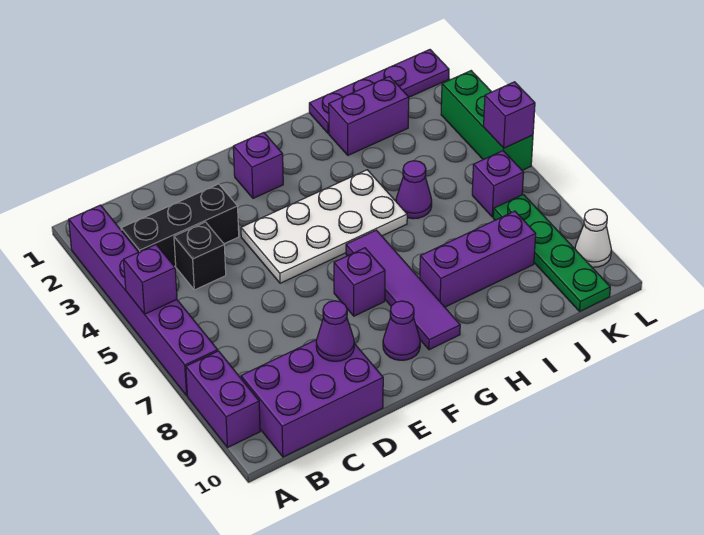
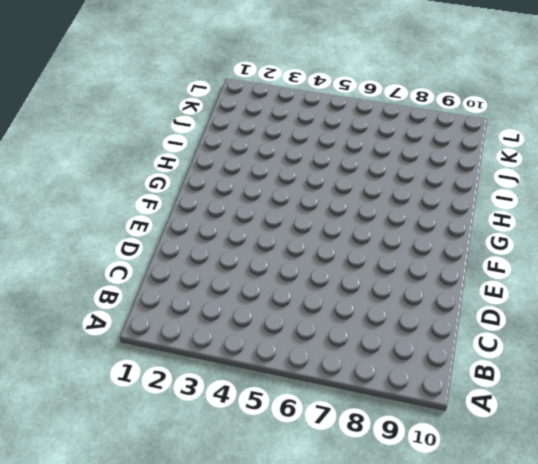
none -> purple 1x6 brick [69,205,218,396]
none -> purple 1x2 brick [186,351,260,448]
none -> black 1x3 brick [121,184,239,266]

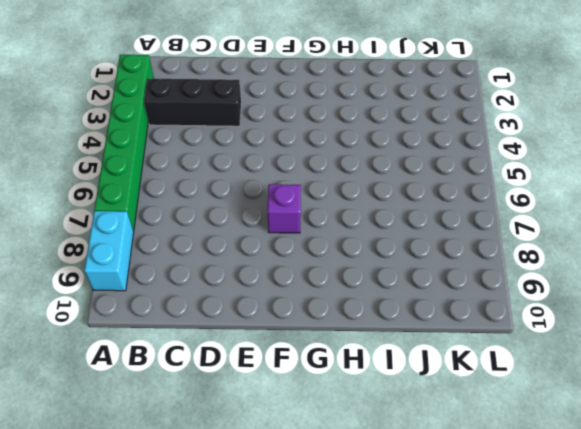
green 1x6 brick [94,54,154,231] -> purple 1x6 brick [69,205,218,396]
cyan 1x2 brick [84,211,134,291] -> purple 1x2 brick [186,351,260,448]
none -> purple 2x3 brick [241,340,383,457]
none -> black 1x1 brick [174,222,226,290]
none -> white 2x4 plate [241,170,407,283]

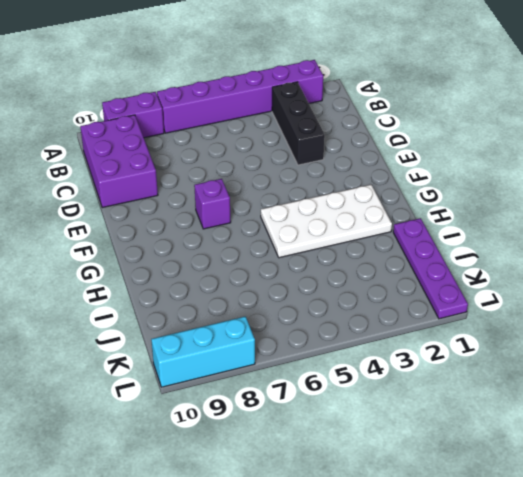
white 2x4 plate [261,185,392,258] -> white 2x4 plate turned to [241,170,407,283]
cyan 1x3 brick [151,316,255,387] -> white 1x1 cone [575,209,611,267]
none -> black 1x1 brick [174,222,226,290]
none -> purple 1x1 brick [233,133,283,198]
none -> purple 1x1 cone [383,301,420,360]

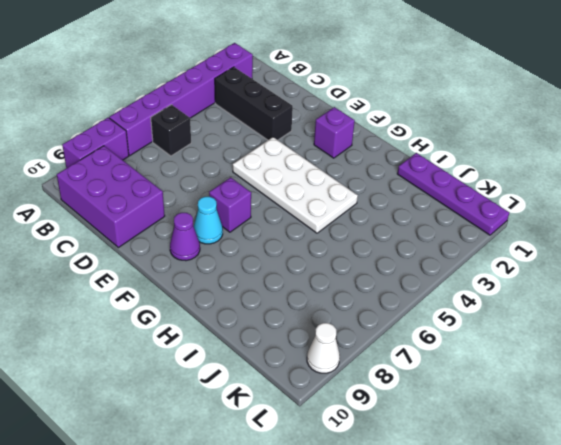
black 1x1 brick [151,105,191,156] -> black 1x1 brick moved to [174,222,226,290]
cyan 1x1 cone [194,197,223,244] -> none
none -> purple 1x4 tile [346,230,460,350]
none -> purple 1x3 brick [420,211,536,307]
none -> purple 1x2 brick [329,77,409,155]

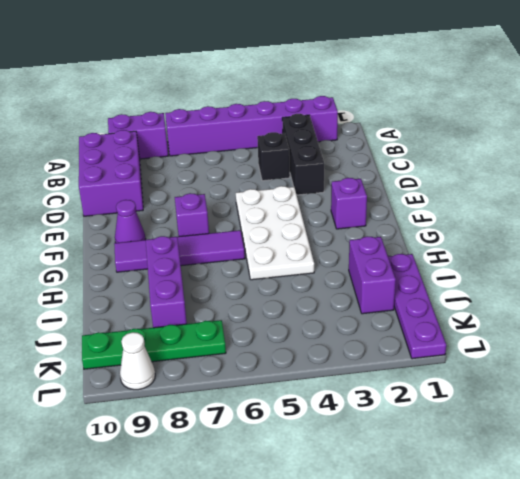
none -> purple 1x1 cone [396,161,432,219]
none -> purple 1x1 brick [472,151,524,217]
none -> green 1x3 brick [441,71,533,170]

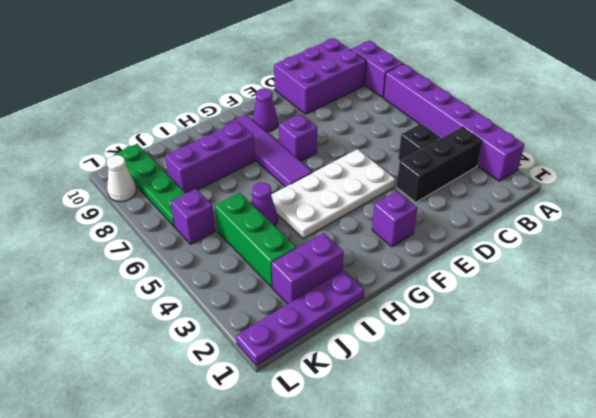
green 1x3 brick [215,193,296,287] -> green 1x3 brick moved to [441,71,533,170]
none -> purple 1x1 brick [123,245,177,314]
none -> purple 1x1 cone [316,301,354,361]
none -> purple 1x1 brick [484,82,535,148]

